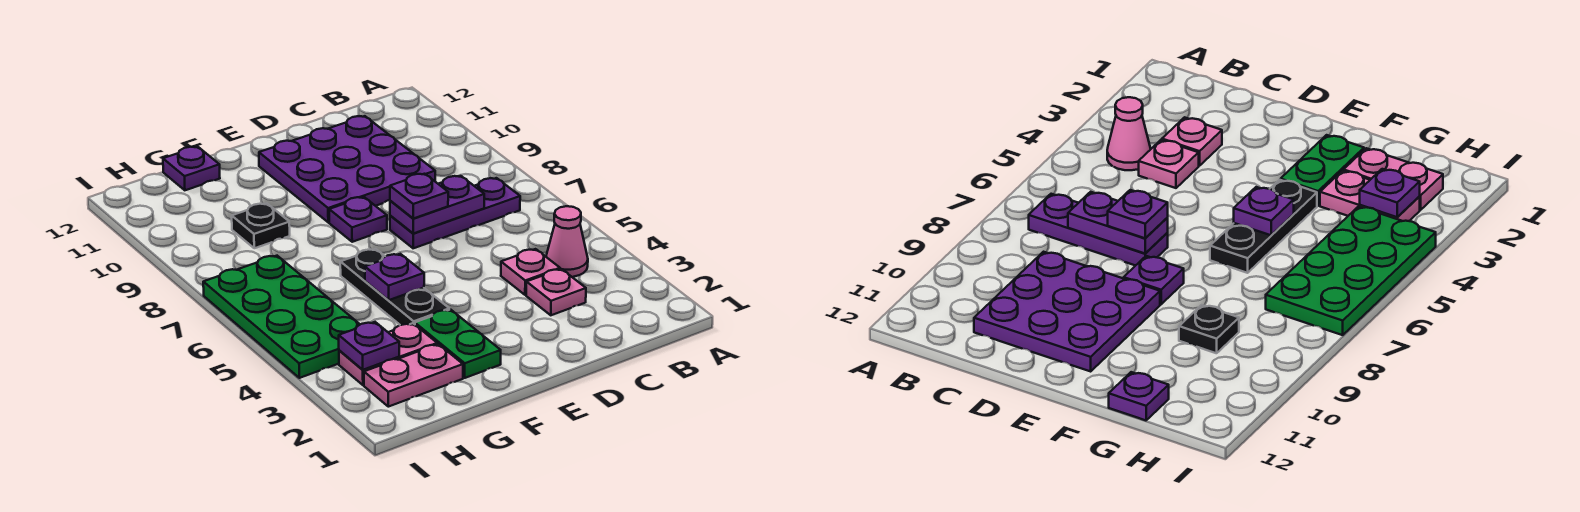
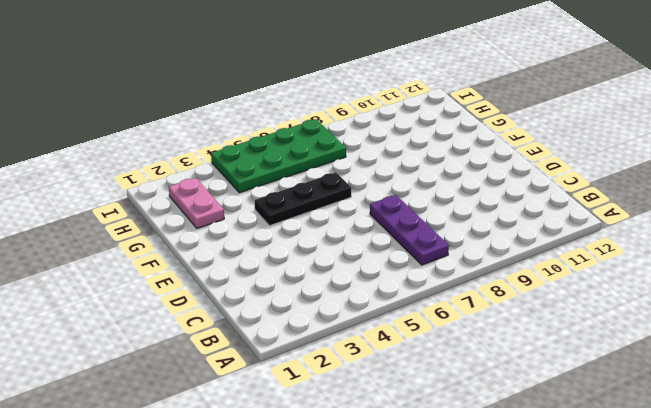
none -> pink 1x1 cone [546,206,588,277]
none -> pink 1x1 plate [526,269,586,315]
none -> pink 1x1 plate [501,249,560,295]

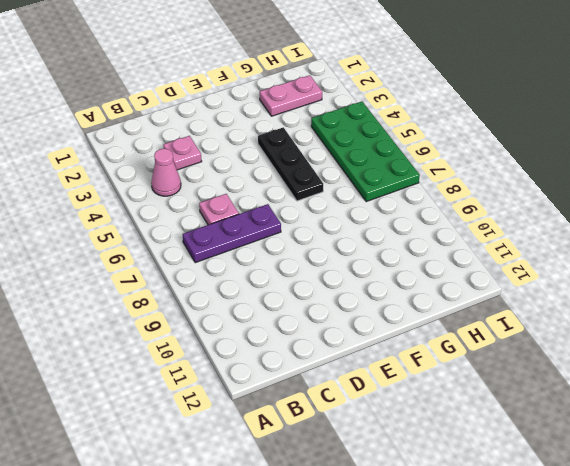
pink 1x1 plate [199,194,239,225] -> pink 1x1 plate moved to [501,249,560,295]
none -> purple 3x3 plate [259,116,435,222]
none -> purple 1x1 plate [329,197,387,242]
none -> green 1x2 plate [415,310,501,378]

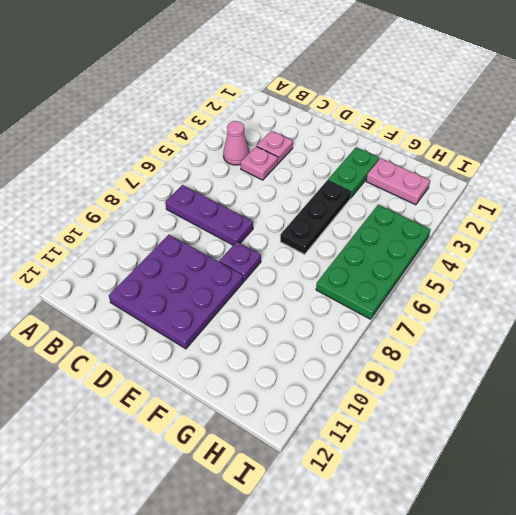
none -> pink 1x2 plate [339,323,437,385]
none -> black 1x1 plate [232,203,290,248]
none -> purple 1x1 plate [163,147,220,190]

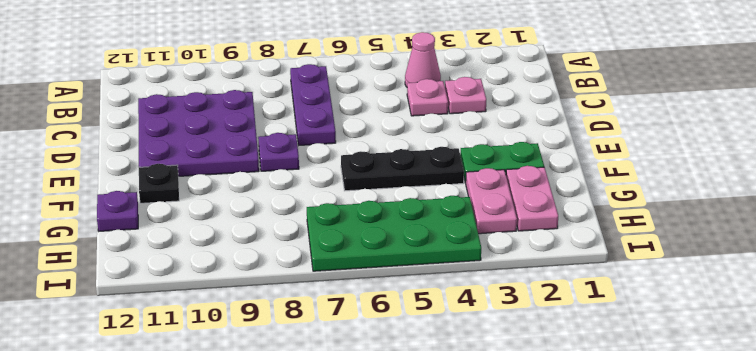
black 1x1 plate [139,164,179,203] -> black 1x1 plate moved to [232,203,290,248]
none -> purple 1x2 plate [390,176,484,233]
none -> purple 1x1 plate [365,254,424,300]
none -> purple 1x1 plate [339,322,399,370]

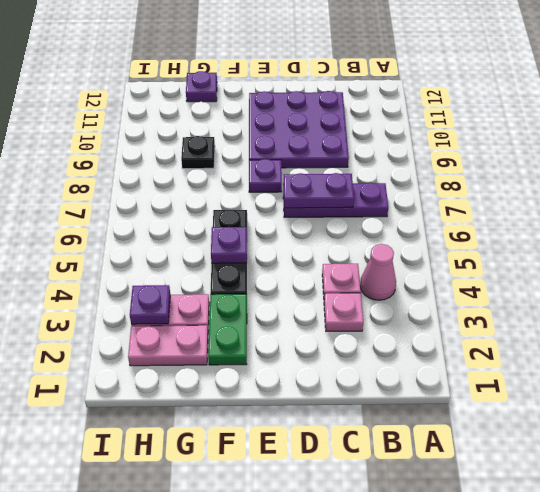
none -> green 2x4 plate [203,256,360,378]
none -> purple 1x1 plate [390,174,448,219]

